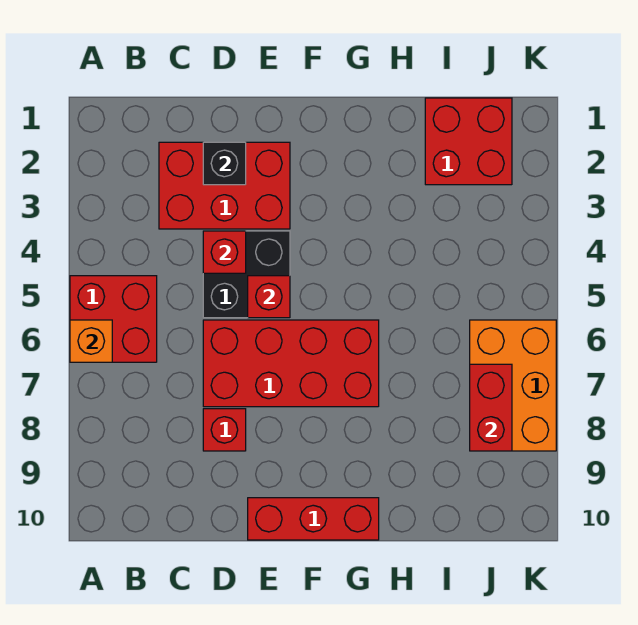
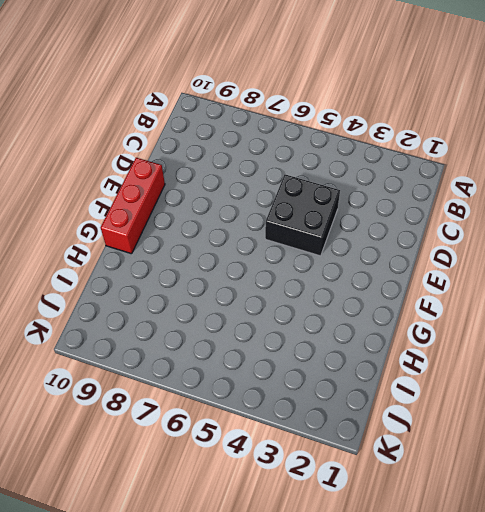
none -> red 2x2 brick [70,276,157,362]
none -> red 2x3 brick [159,142,290,229]
none -> red 2x4 brick [203,320,379,407]

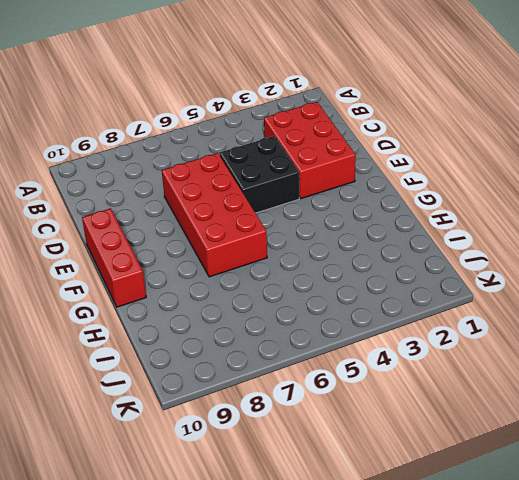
none -> red 2x2 brick [70,276,157,362]
none -> red 1x1 brick [203,409,246,451]
none -> red 2x2 brick [425,98,512,185]

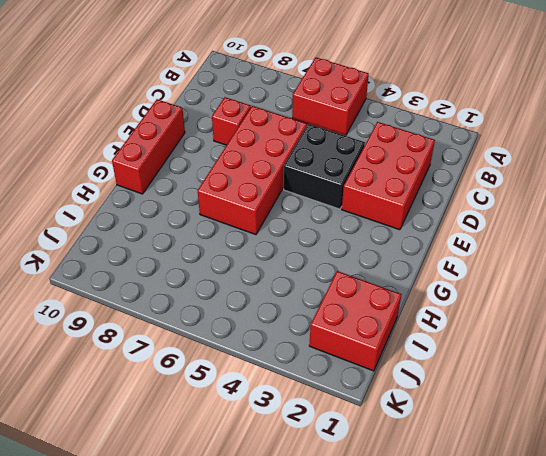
none -> orange 2x3 brick [470,320,556,451]
none -> orange 1x1 brick [70,320,112,362]
none -> black 1x1 brick [203,142,246,185]

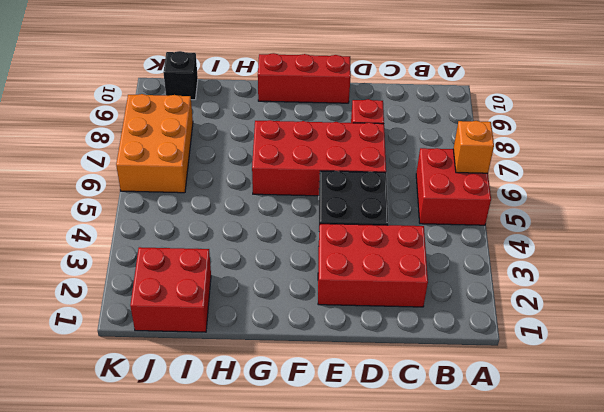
black 1x1 brick [163,51,198,100] -> black 1x1 brick moved to [203,142,246,185]
none -> red 1x1 brick [203,231,246,273]
none -> red 1x1 brick [248,276,290,318]
none -> red 1x2 brick [470,364,512,451]

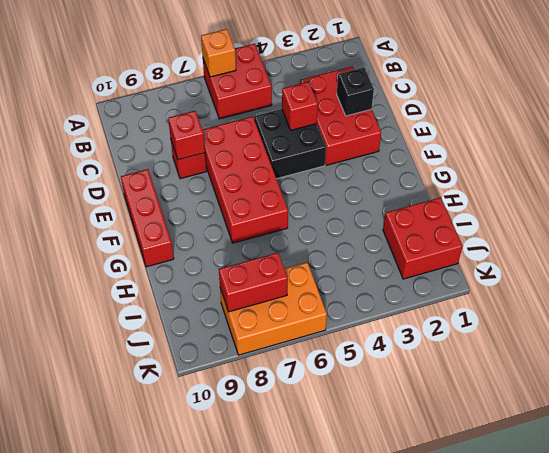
red 1x1 brick [168,111,205,160] -> red 1x1 brick moved to [248,276,290,318]

